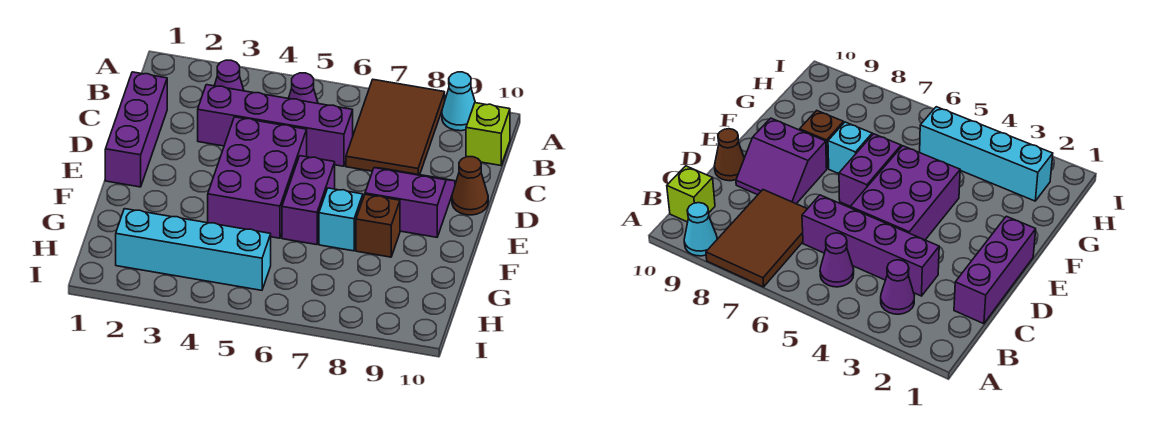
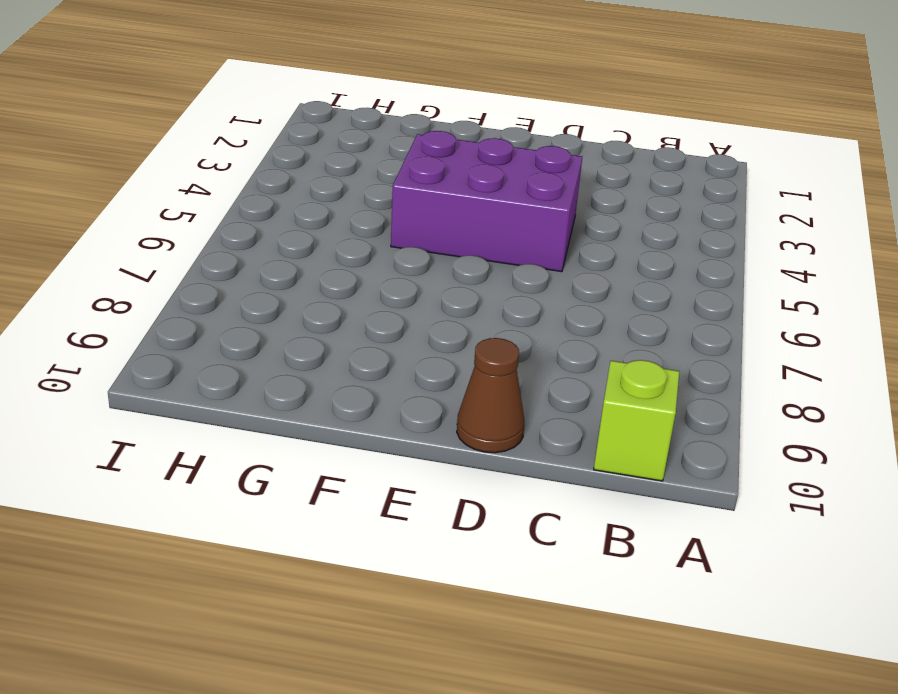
none -> brown 2x3 tile [346,80,445,175]
none -> cyan 1x1 cone [442,72,475,131]
none -> purple 1x1 cone [214,60,244,91]

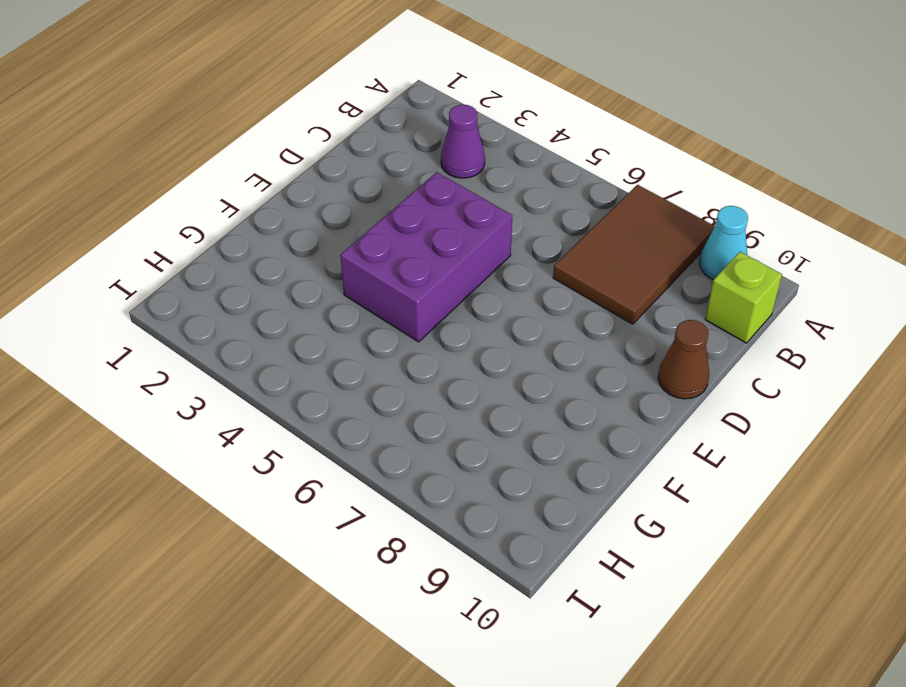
none -> purple 1x1 cone [289,73,318,103]
none -> purple 1x3 brick [105,72,167,187]
none -> purple 1x4 brick [198,85,353,166]

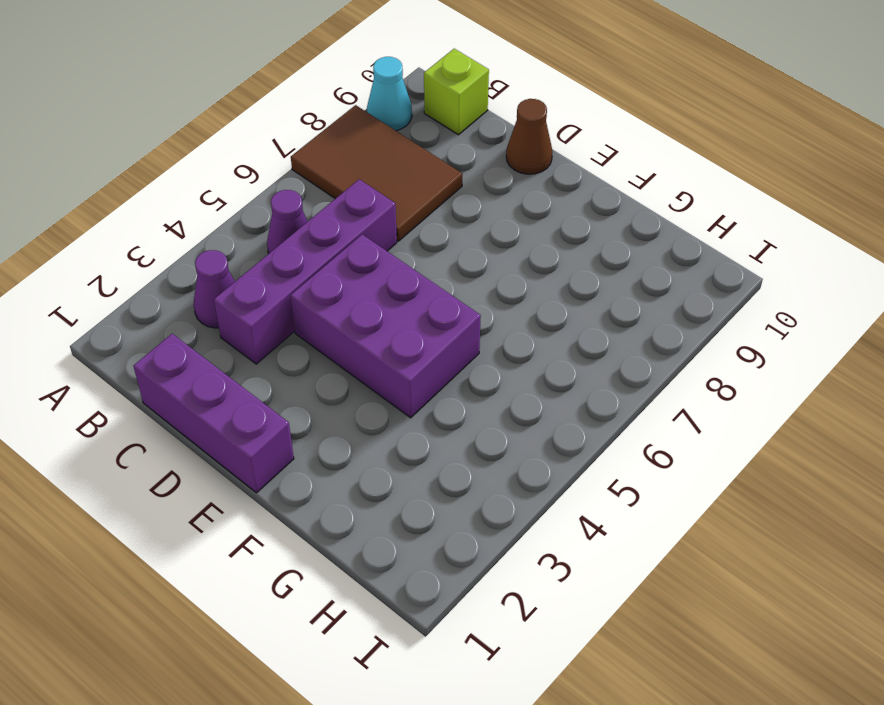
none -> purple 2x2 slope [365,168,455,237]
none -> purple 1x2 brick [282,156,335,245]
none -> cyan 1x1 brick [319,188,363,251]

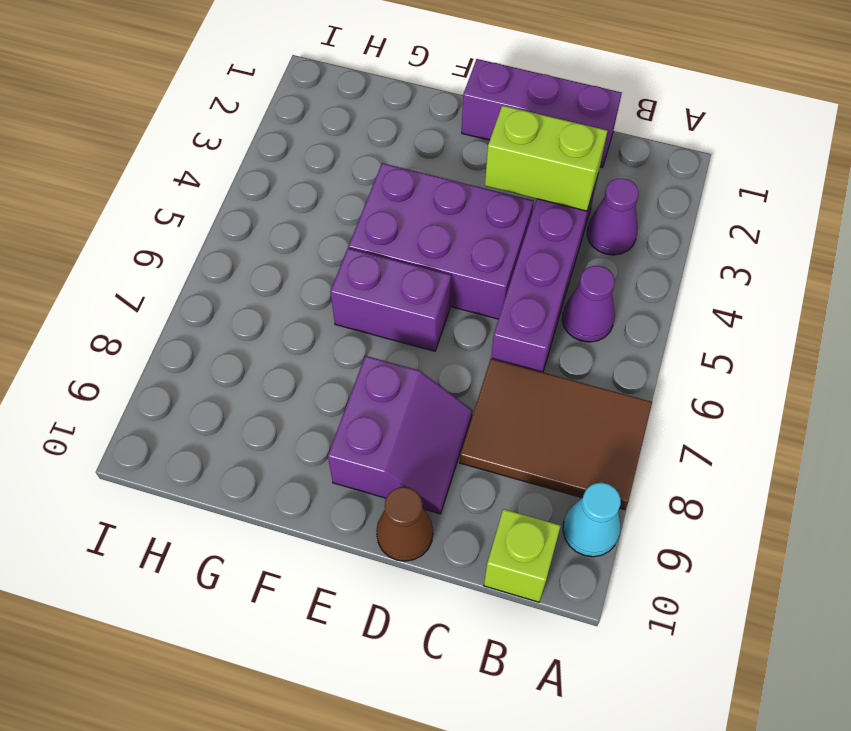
lime 1x2 brick [485,105,607,211] -> none
none -> cyan 1x1 brick [319,188,363,251]
none -> brown 1x1 brick [356,194,400,257]
none -> cyan 1x4 brick [116,209,271,290]

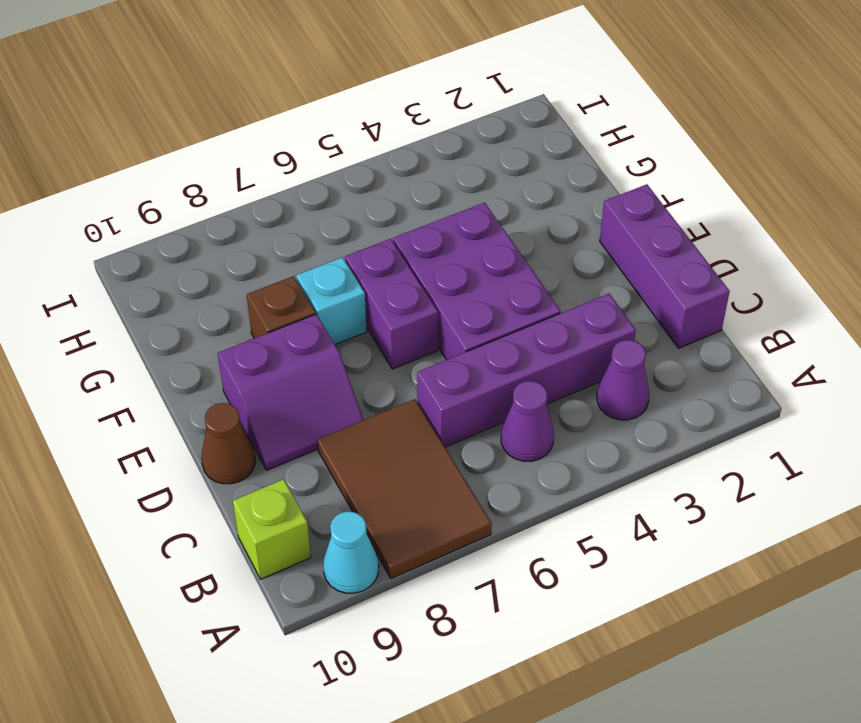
none -> cyan 1x4 brick [116,209,271,290]

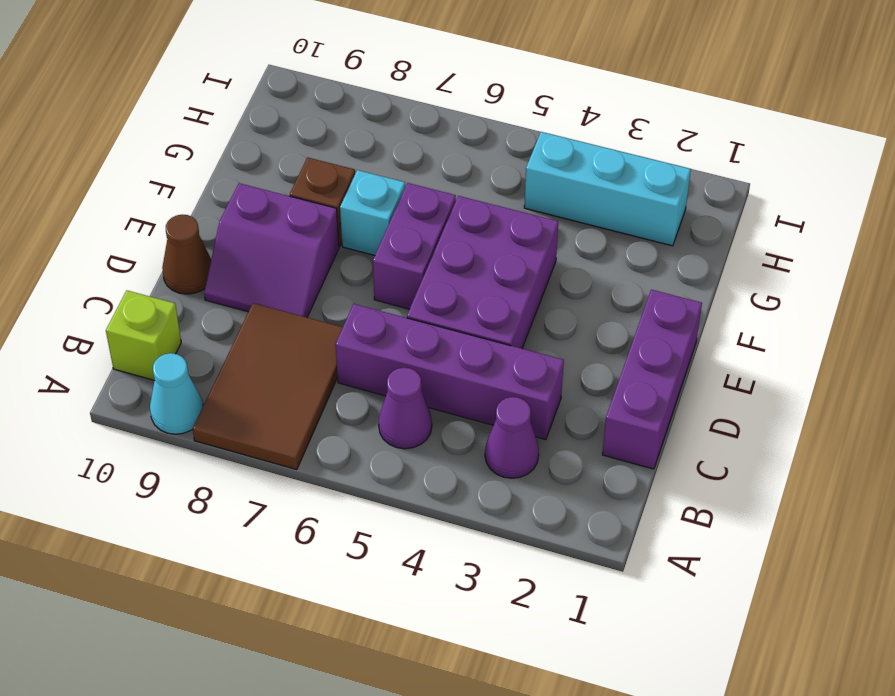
cyan 1x3 brick [524,132,691,246] -> cyan 1x4 brick [116,209,271,290]

